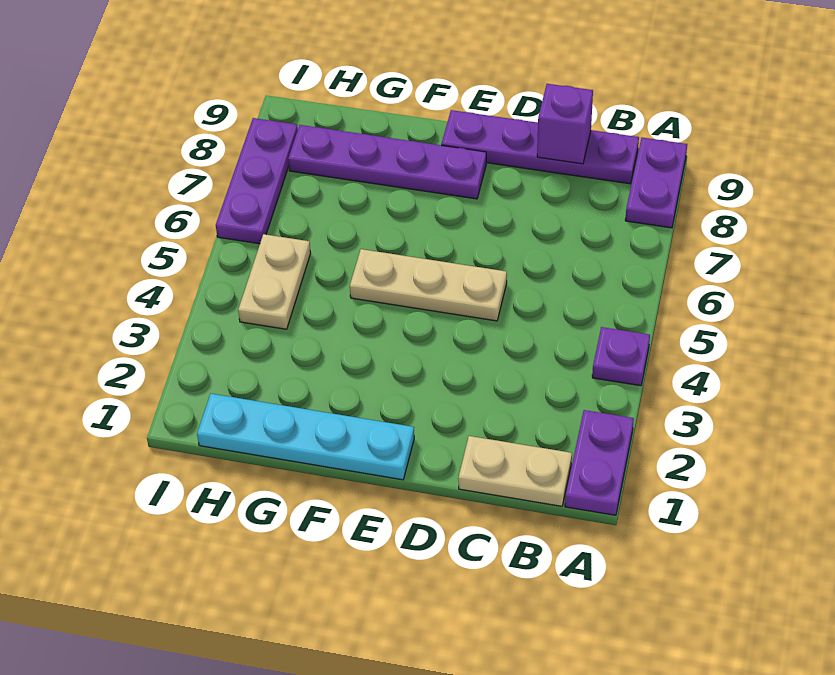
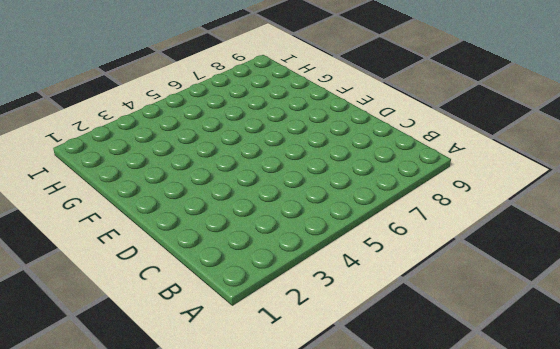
none -> purple 1x2 plate [565,410,634,515]
none -> purple 1x1 plate [592,327,650,386]

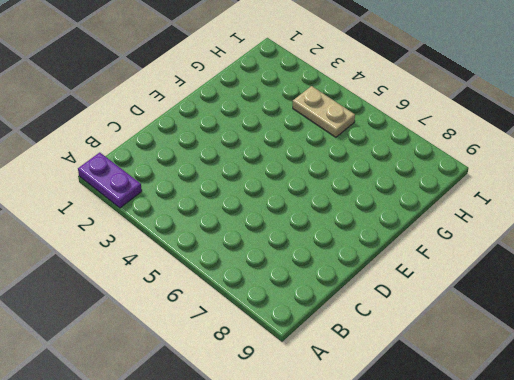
none -> purple 1x1 plate [592,327,650,386]
none -> purple 1x2 plate [625,138,687,228]

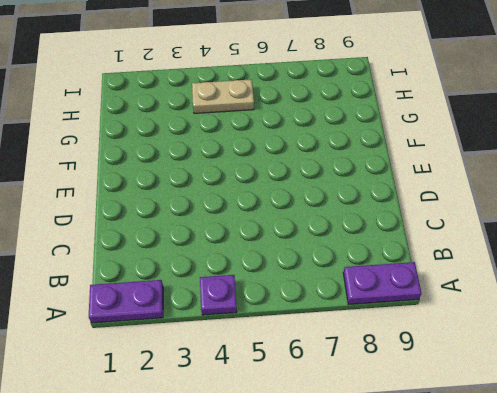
none -> tan 1x2 plate [458,436,572,506]
none -> purple 1x4 plate [441,110,639,184]

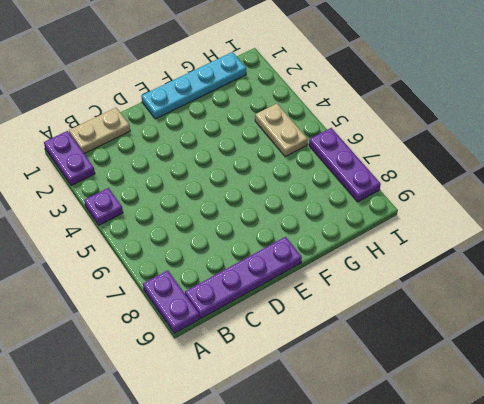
none -> tan 1x3 plate [350,249,507,321]
none -> purple 1x4 plate [288,125,486,199]

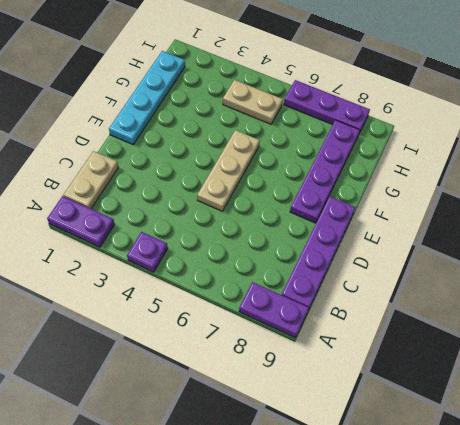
none -> purple 1x1 brick [537,84,593,164]

